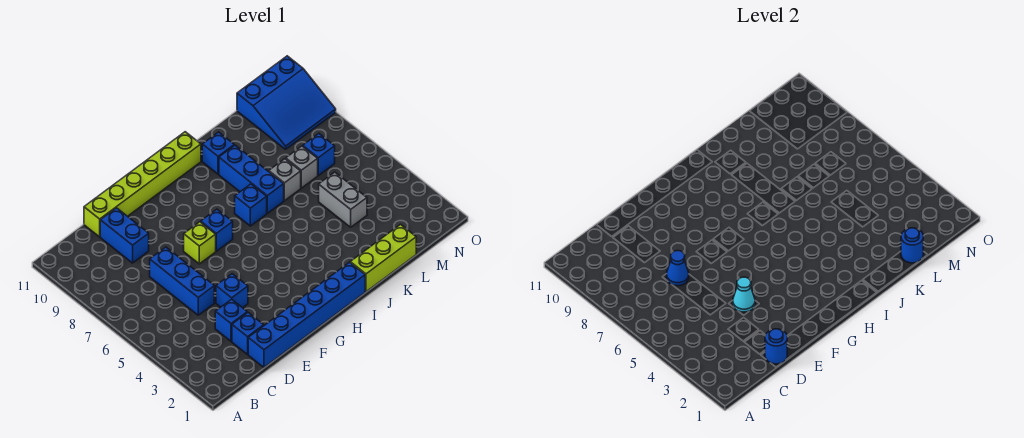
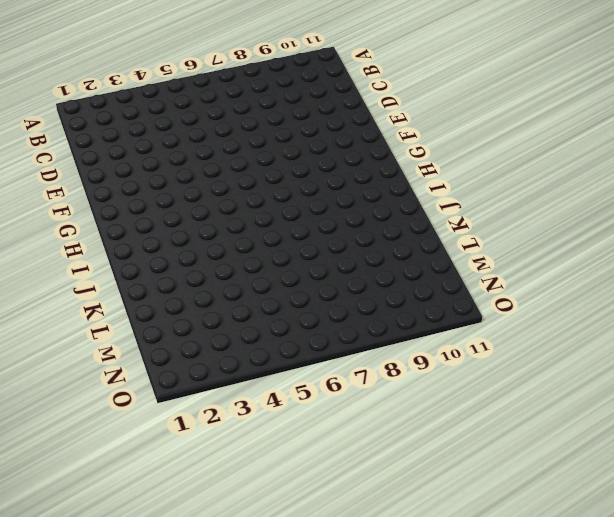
none -> blue 1x6 brick [248,262,365,367]
none -> blue 1x1 brick [232,313,264,354]
none -> blue 1x1 brick [215,299,247,341]

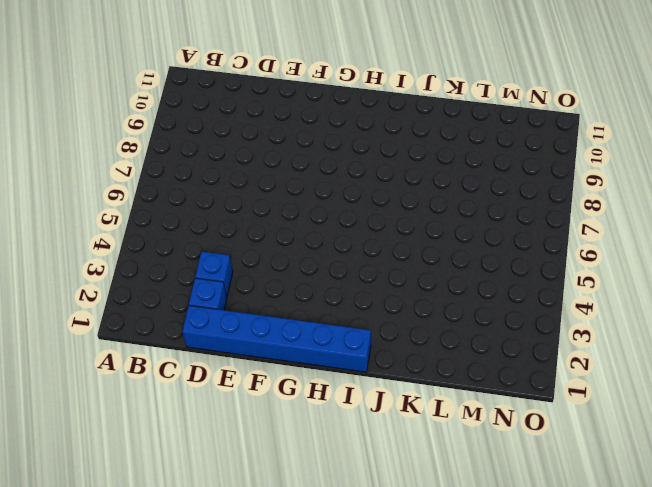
none -> blue 1x3 brick [150,247,214,315]
none -> blue 1x2 brick [100,208,149,263]
none -> lime 1x6 brick [84,132,201,237]

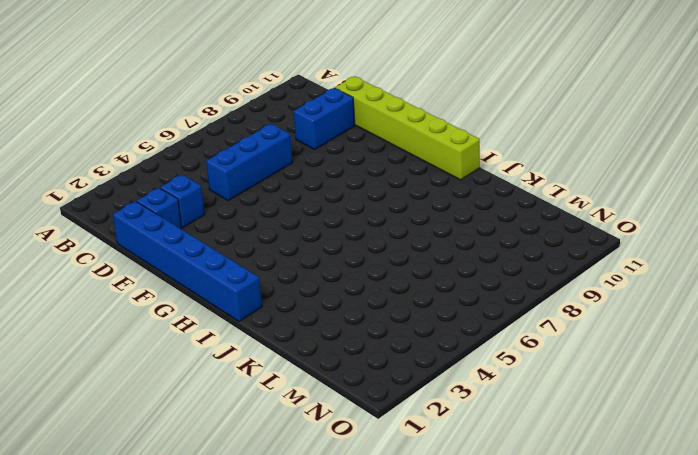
none -> blue 1x1 brick [216,274,248,308]
none -> lime 1x1 brick [184,222,216,264]
none -> blue 1x1 brick [201,209,233,251]

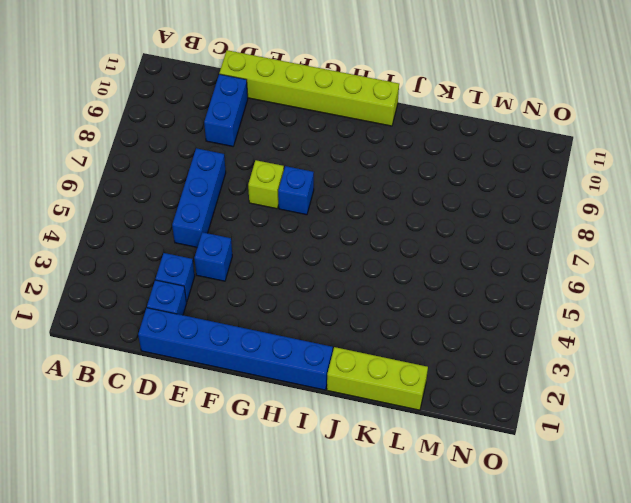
none -> blue 1x1 brick [235,184,267,226]
none -> blue 1x3 brick [219,145,284,213]
none -> blue 1x1 brick [202,132,234,174]

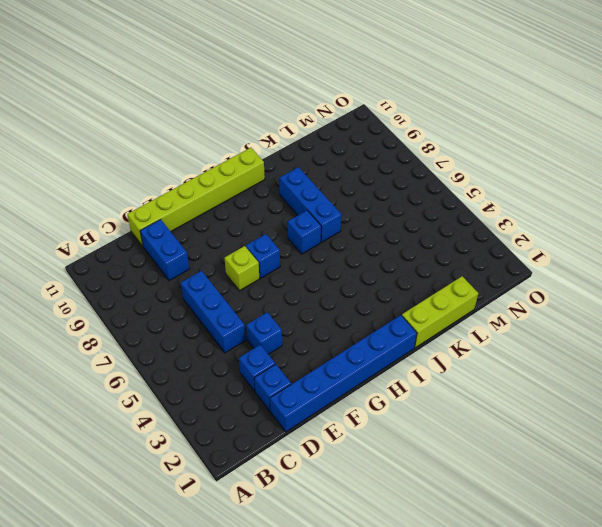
none -> blue 1x1 brick [202,132,234,174]
none -> grey 1x1 brick [269,159,301,201]
none -> grey 1x2 brick [319,172,367,227]

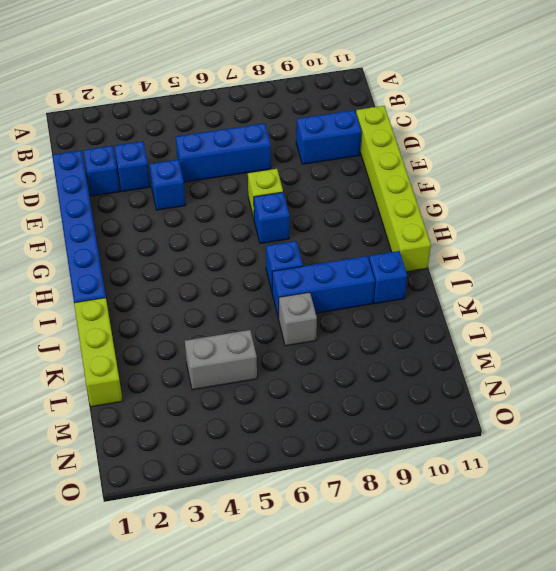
none -> grey 1x1 brick [286,146,318,188]
none -> blue 1x1 brick [303,134,335,175]
none -> blue 3x3 slope [237,56,336,149]

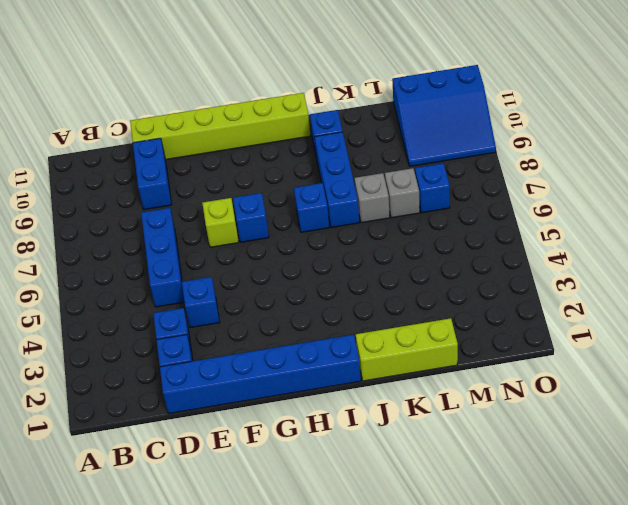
none -> grey 1x2 brick [319,172,367,227]
none -> blue 1x1 round brick [765,329,787,364]
none -> blue 1x1 cone [667,251,689,286]

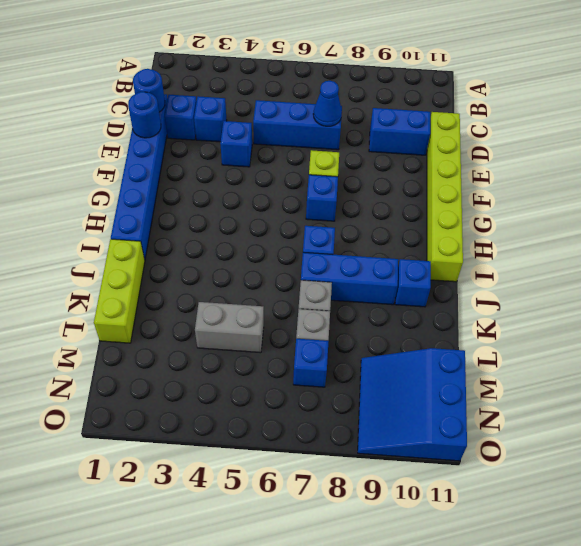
blue 1x1 round brick [128,92,161,138] -> blue 1x1 round brick moved to [901,228,923,263]
none -> cyan 1x1 cone [733,277,755,312]

